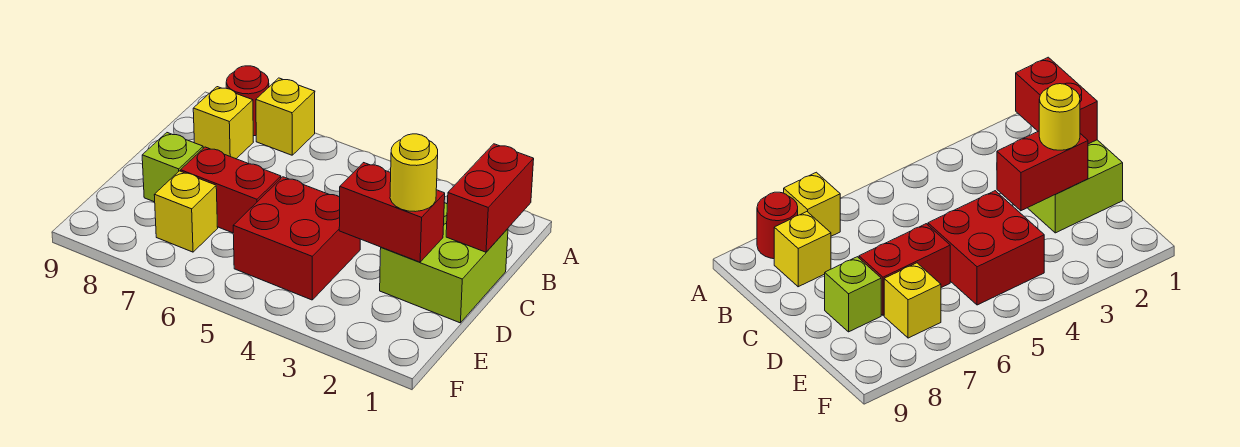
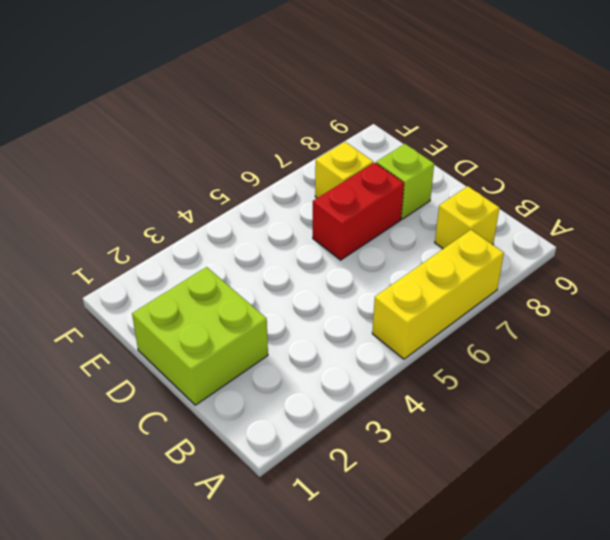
yellow 1x3 brick [372,230,504,359] -> yellow 1x1 brick [256,78,315,155]
none -> red 1x1 round brick [226,66,269,136]
none -> red 2x2 brick [233,177,360,300]

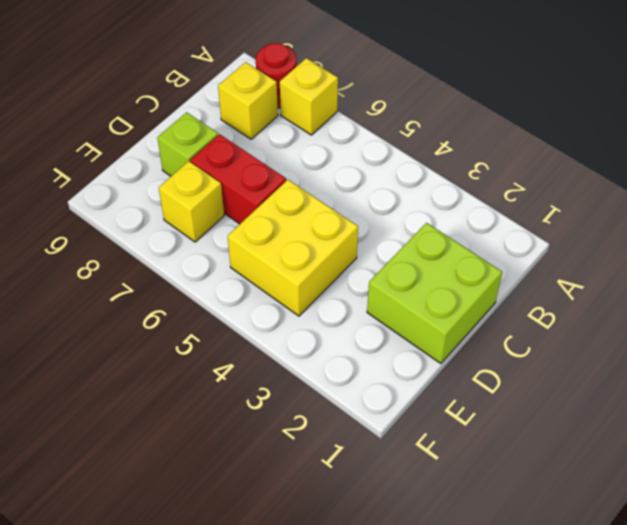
yellow 2x2 brick [228,180,358,316] -> red 2x2 brick [233,177,360,300]
none -> red 1x2 brick [446,144,534,252]
none -> red 1x2 brick [339,163,445,262]

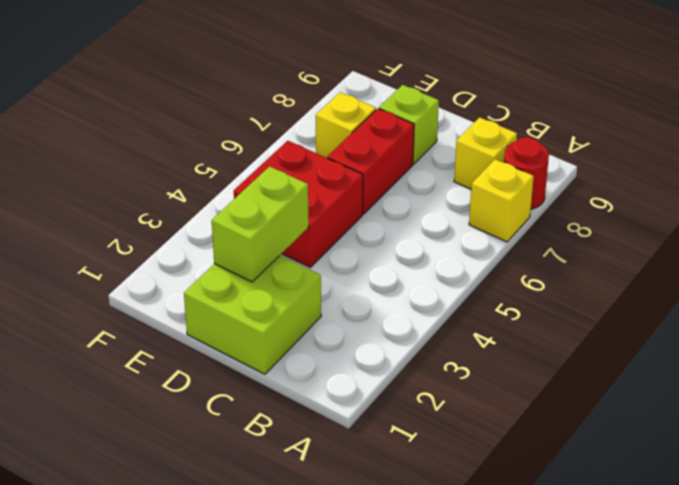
lime 1x2 brick [212,166,309,282] -> red 1x2 brick [339,163,445,262]
none -> red 1x2 brick [446,144,534,252]
none -> yellow 1x1 round brick [390,134,438,212]

